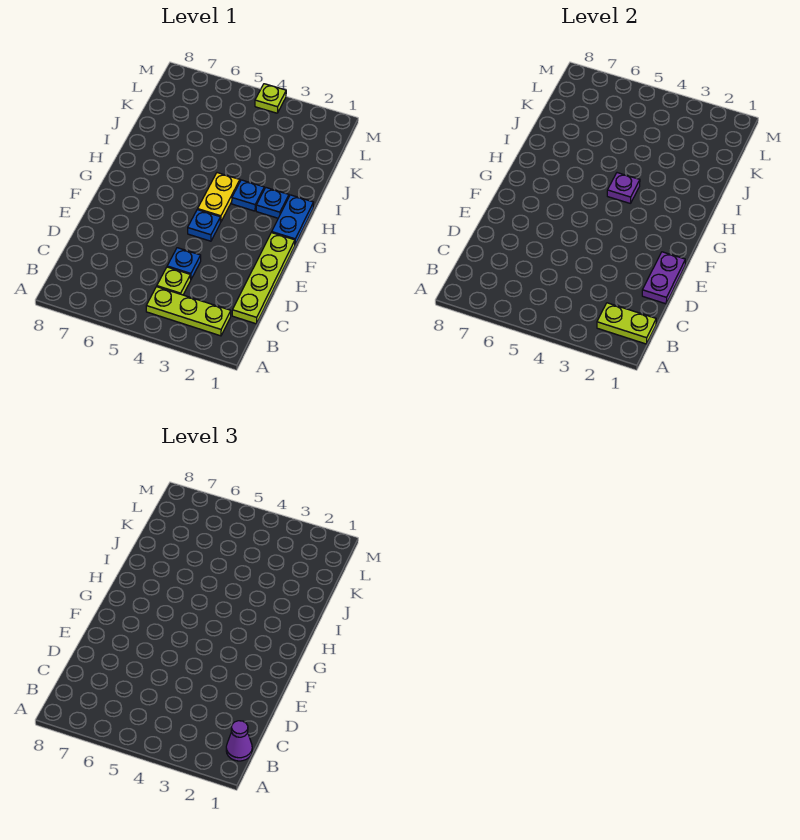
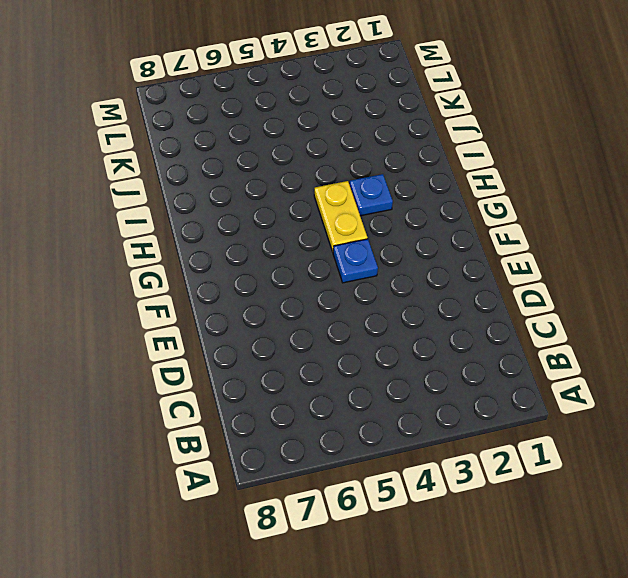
none -> lime 1x3 plate [146,287,231,336]
none -> lime 1x4 plate [232,233,295,324]
none -> lime 1x1 plate [157,267,191,295]

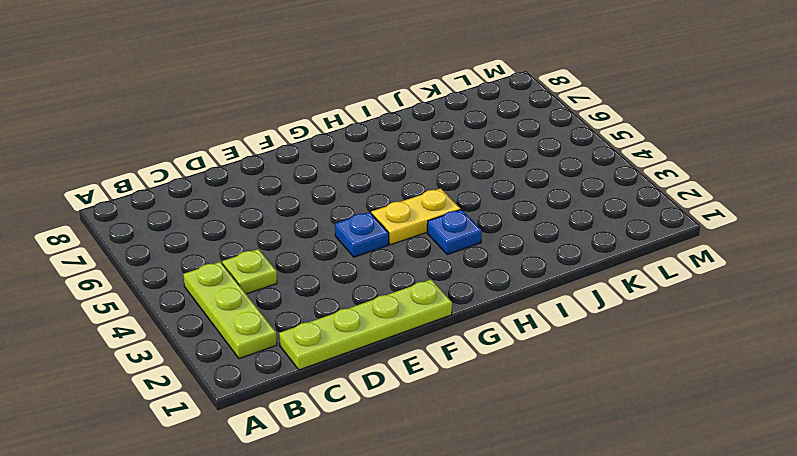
none -> blue 1x1 plate [167,248,201,279]
none -> blue 1x2 plate [272,195,314,245]
none -> blue 1x1 plate [256,188,289,218]

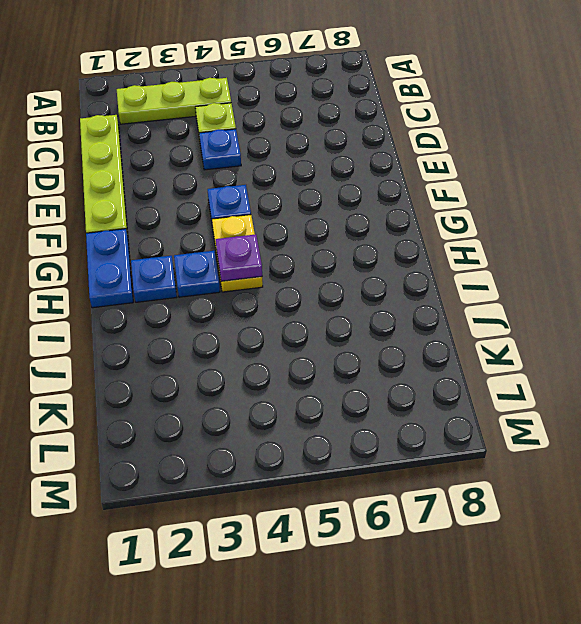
none -> lime 1x1 plate [255,84,286,113]
none -> lime 1x2 plate [597,303,656,344]
none -> purple 1x2 plate [642,252,685,304]

